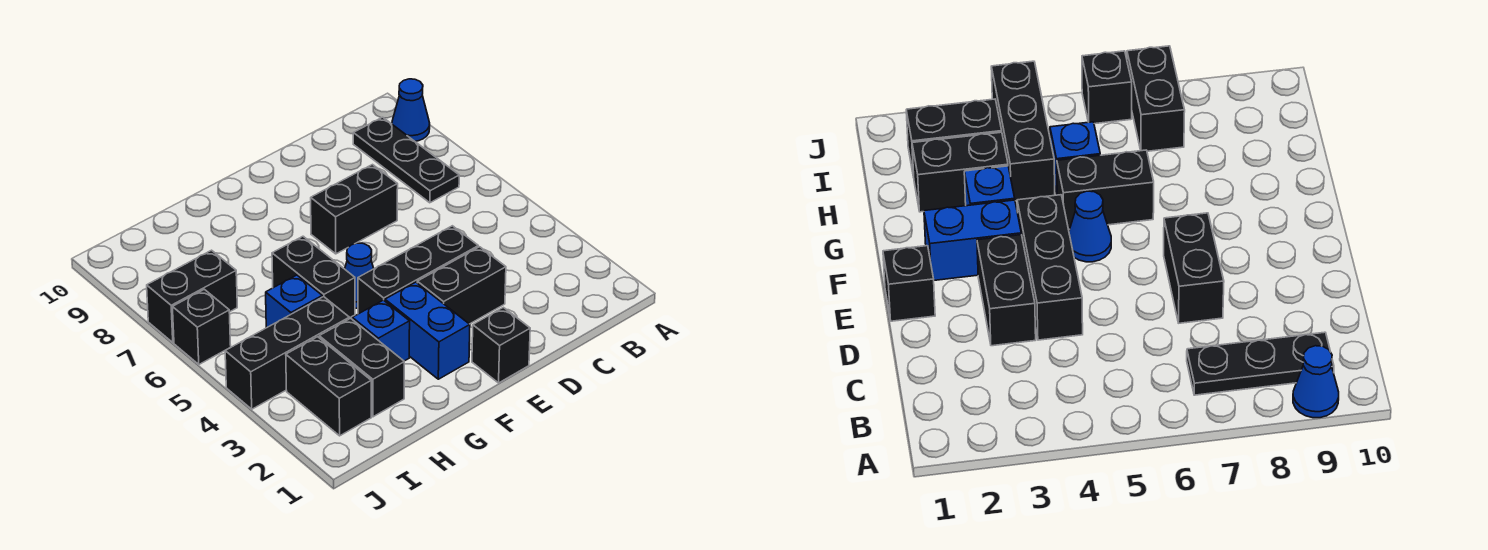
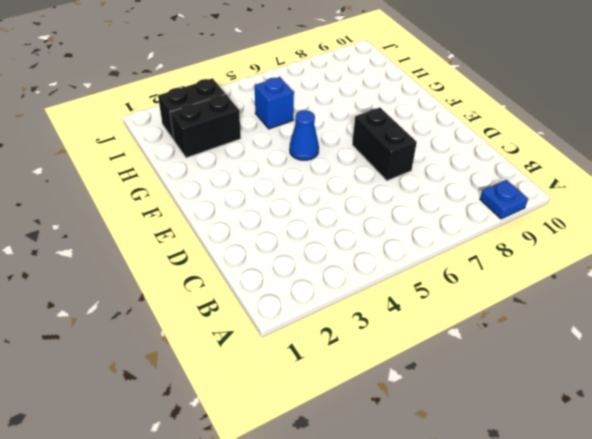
blue 1x1 plate [480,180,528,219] -> blue 1x1 cone [392,79,430,141]
none -> black 1x3 plate [353,117,459,203]
none -> black 1x2 brick [417,247,506,324]
none -> black 1x3 brick [358,226,478,314]

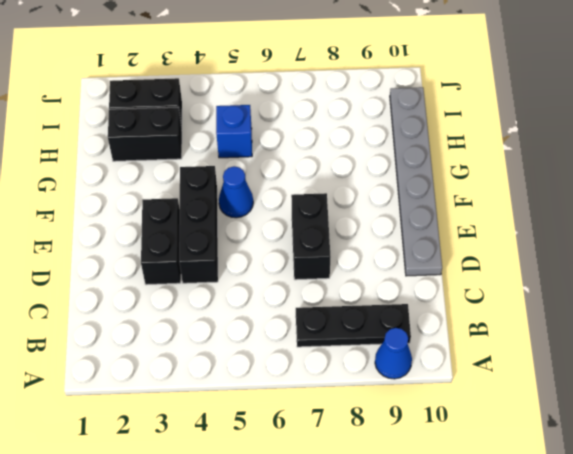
grey 1x6 plate [390,87,442,276] -> none
none -> black 1x1 brick [472,307,530,383]
none -> blue 1x2 brick [385,282,470,379]
none -> blue 1x1 brick [352,300,410,361]

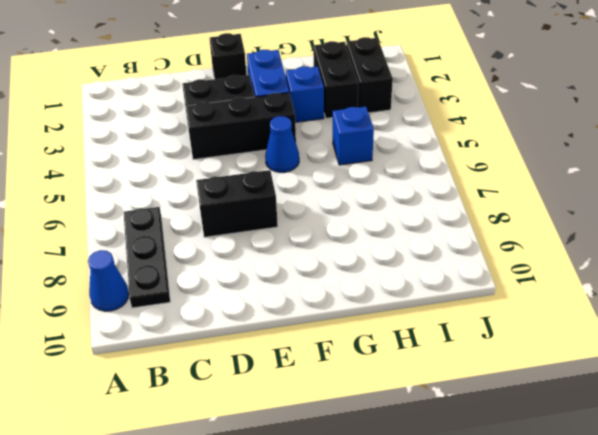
none -> black 1x2 brick [272,236,355,318]
none -> black 1x3 brick [225,297,349,409]
none -> black 1x2 brick [147,250,237,343]

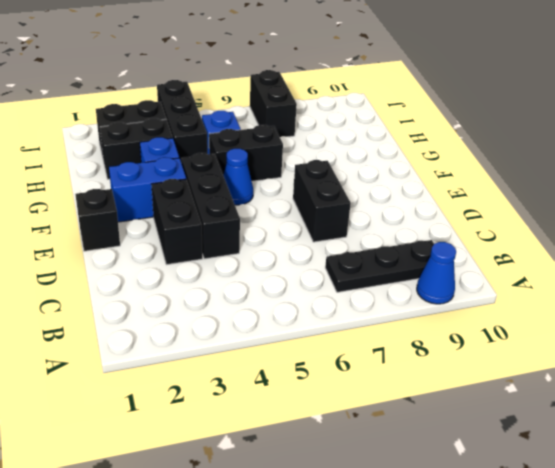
none -> black 1x1 brick [172,289,231,364]

